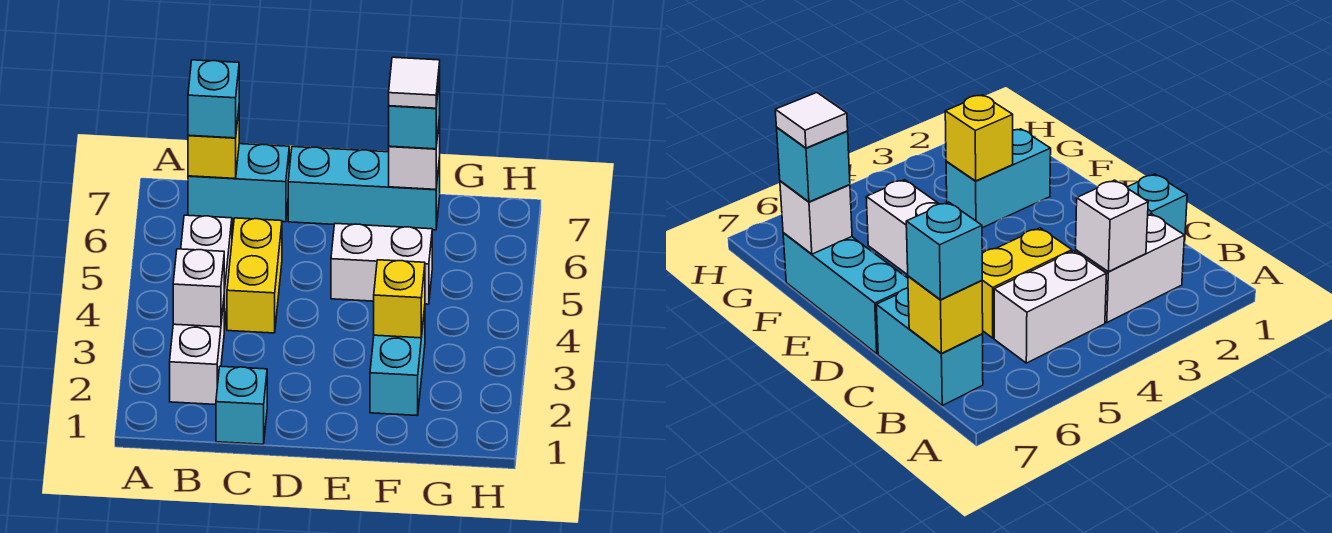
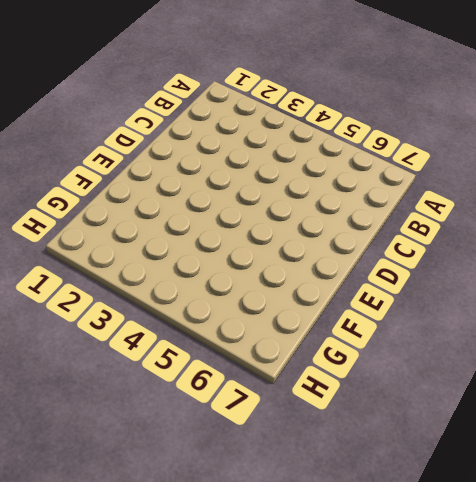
none -> white 1x2 brick [170,301,224,405]
none -> white 1x2 brick [181,215,232,330]
none -> cyan 1x2 brick [188,144,289,222]

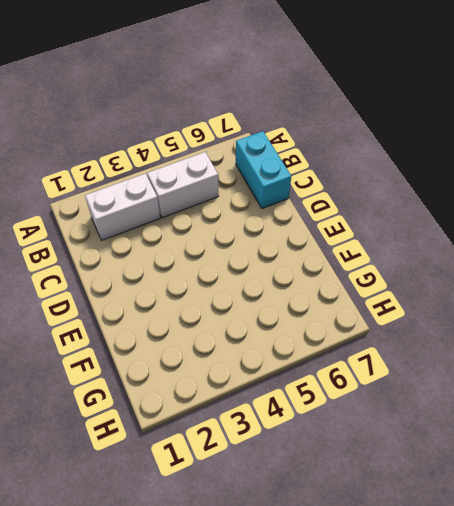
none -> cyan 1x1 brick [216,366,267,444]
none -> yellow 1x2 brick [227,218,282,333]
none -> cyan 1x3 brick [288,147,440,230]

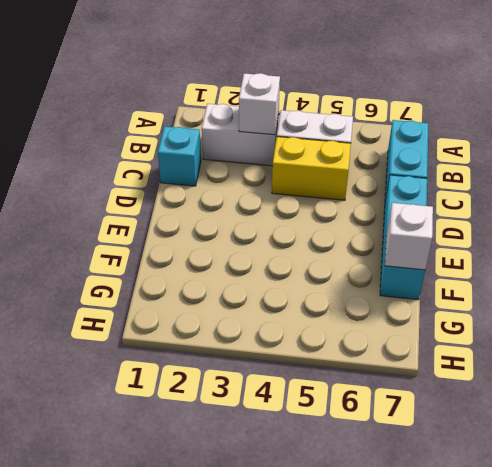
none -> white 1x2 brick [331,224,432,304]
none -> cyan 1x2 brick [370,308,425,415]
none -> yellow 1x1 brick [188,110,239,178]

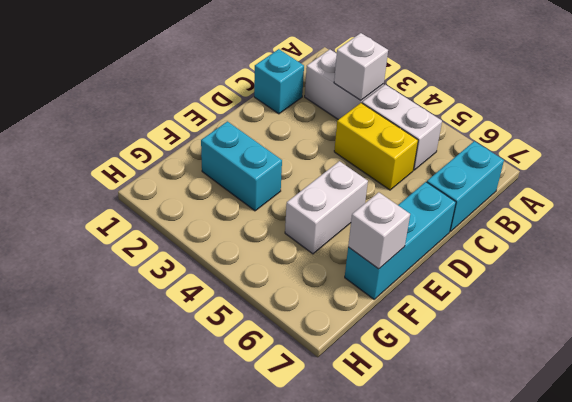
none -> yellow 1x1 brick [188,110,239,178]
none -> yellow 1x1 brick [374,260,425,338]
none -> cyan 1x1 brick [188,60,239,138]

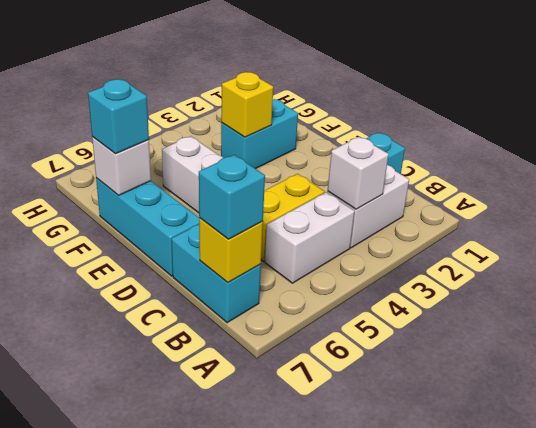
none -> white 1x1 tile [389,57,440,108]

